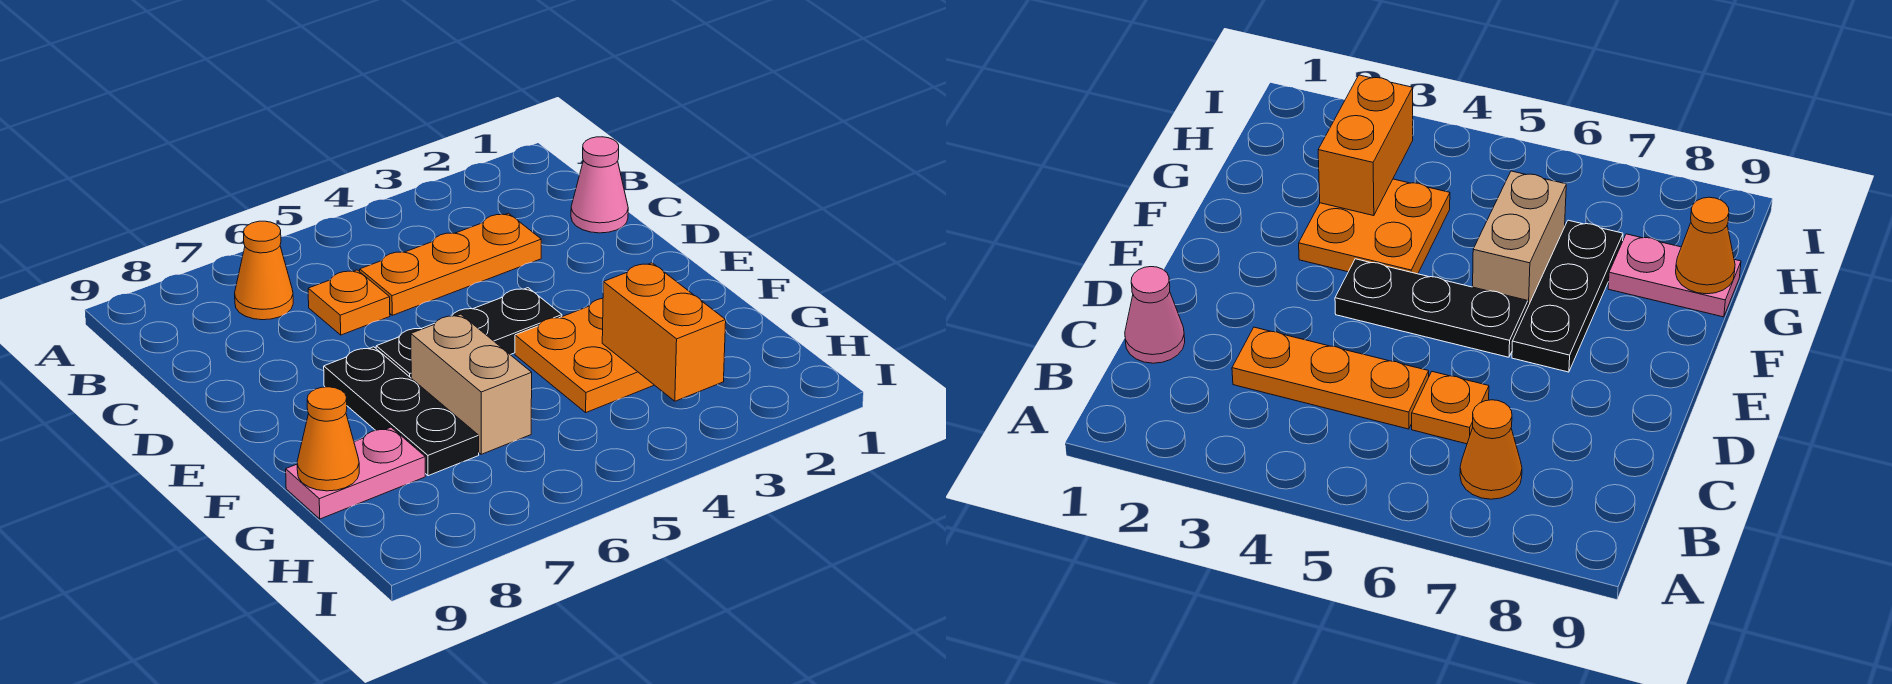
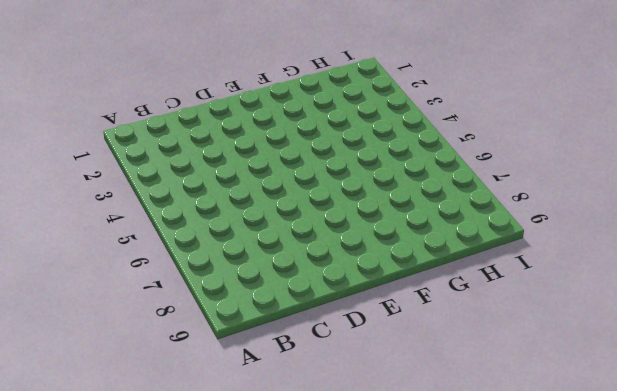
none -> orange 1x1 cone [235,221,293,320]
none -> pink 1x1 cone [571,137,628,233]

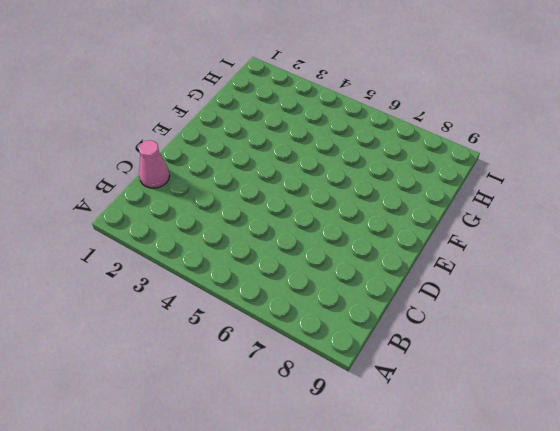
none -> orange 1x1 cone [235,221,293,320]
none -> orange 1x3 plate [360,213,541,315]

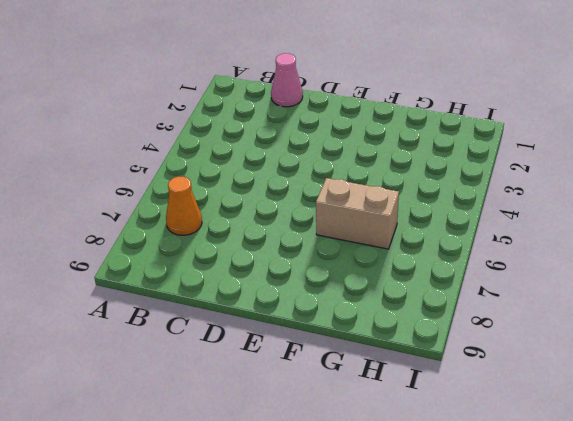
none -> orange 1x3 plate [360,213,541,315]
none -> orange 1x1 plate [308,270,390,335]

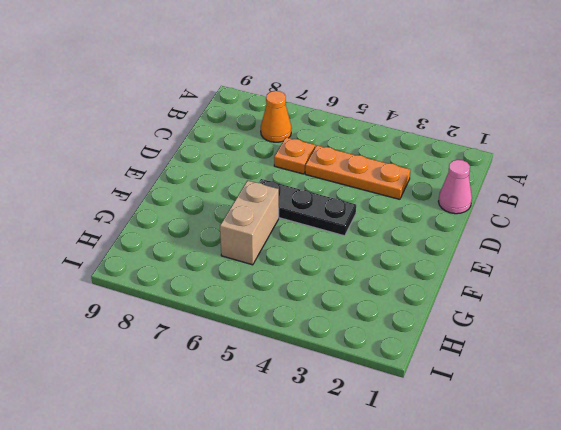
none -> black 1x3 plate [324,347,479,476]
none -> orange 2x2 plate [515,298,654,412]

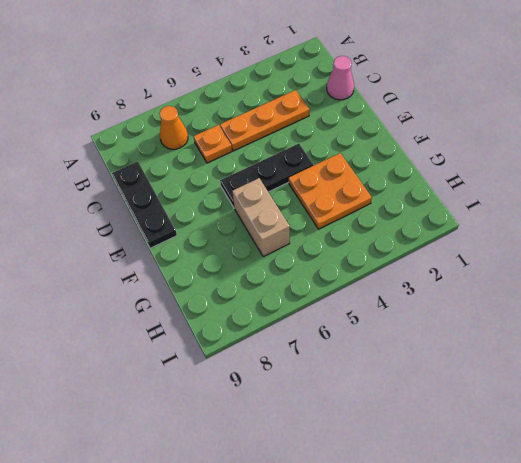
black 1x3 plate [112,161,177,248] -> black 1x3 plate moved to [324,347,479,476]
none -> pink 1x2 plate [286,427,425,519]
none -> orange 1x2 brick [602,263,726,401]

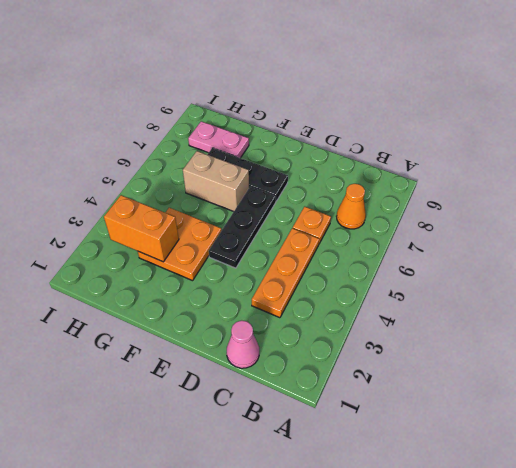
pink 1x2 plate [188,121,249,158] -> pink 1x2 plate turned to [286,427,425,519]
none -> orange 1x1 cone [297,387,359,491]

